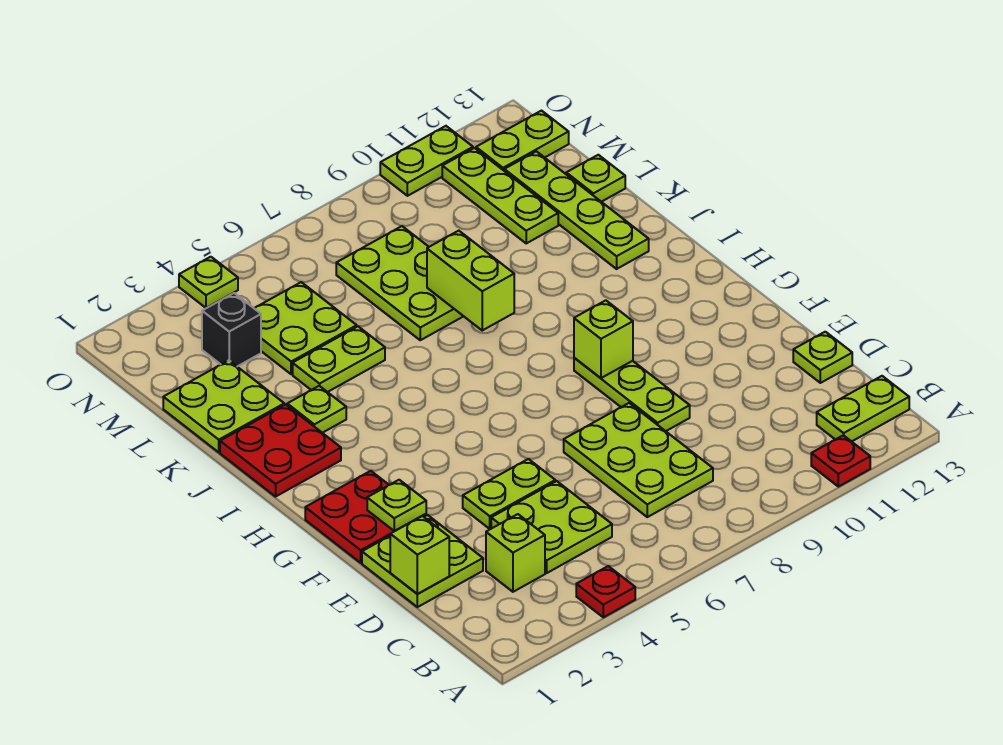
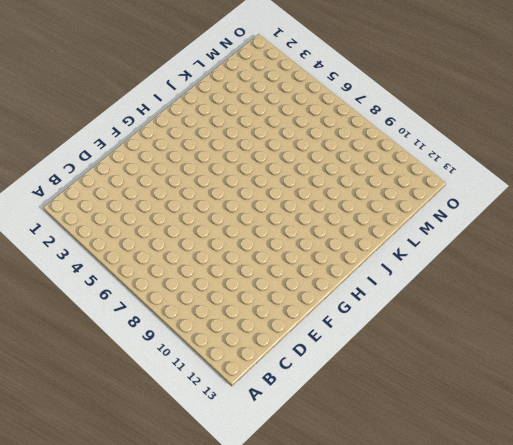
none -> red 1x1 plate [576,566,635,617]
none -> red 1x1 plate [811,435,870,487]
none -> lime 1x2 plate [817,376,909,442]

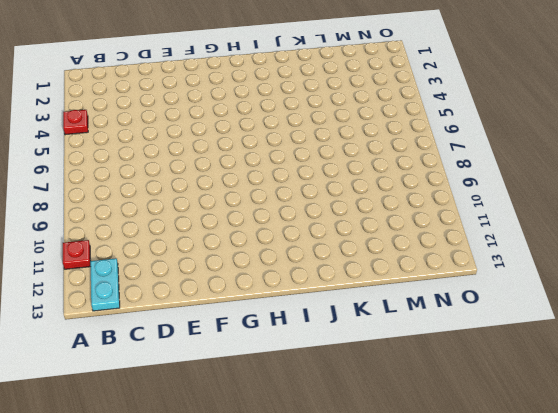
cyan 1x2 plate [90,258,120,311] -> lime 1x2 plate [817,376,909,442]
none -> lime 1x1 brick [486,514,545,592]
none -> lime 2x2 plate [491,481,612,573]
none -> lime 2x3 plate [564,403,713,517]

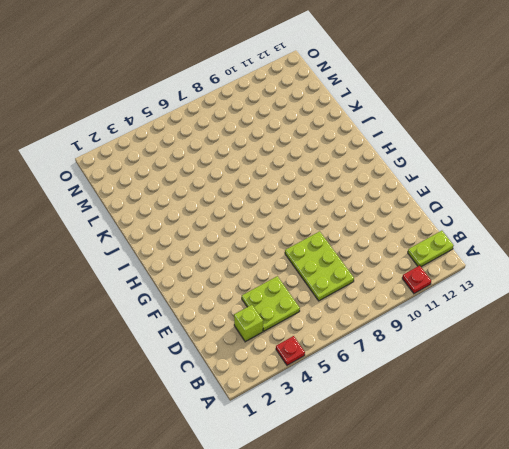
none -> lime 2x2 plate [362,515,483,607]
none -> lime 1x1 plate [793,332,852,383]
none -> lime 1x2 plate [463,459,555,529]

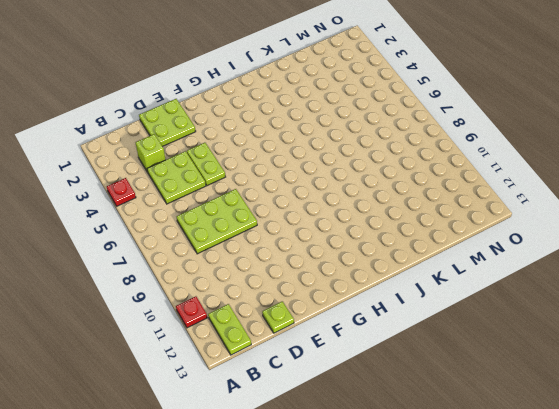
none -> lime 1x3 plate [574,358,690,431]
none -> red 2x2 plate [305,471,426,563]
none -> red 2x2 plate [220,404,341,497]

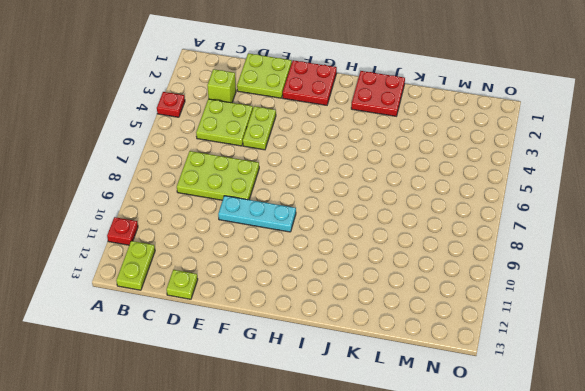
cyan 1x3 plate [218,196,296,232] -> lime 1x3 plate [574,358,690,431]
none -> lime 1x1 plate [287,386,346,433]
none -> lime 1x4 plate [504,151,649,269]
none -> lime 2x2 plate [163,360,284,452]

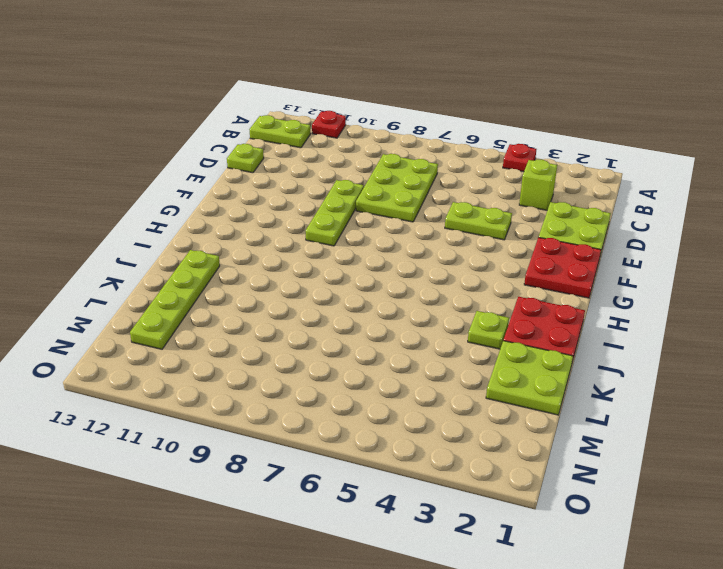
none -> lime 2x2 plate [491,481,612,573]
none -> lime 1x2 plate [293,327,385,392]
none -> lime 2x3 plate [336,226,463,340]

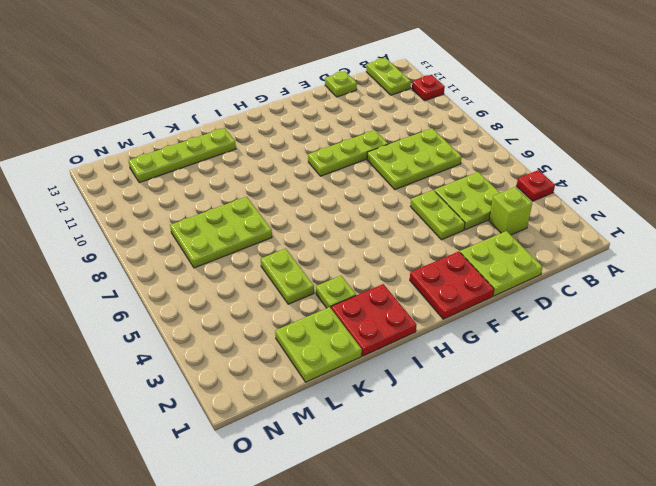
none -> lime 2x2 plate [254,282,357,374]
none -> lime 1x3 plate [442,148,558,243]
none -> lime 1x1 plate [566,155,625,202]

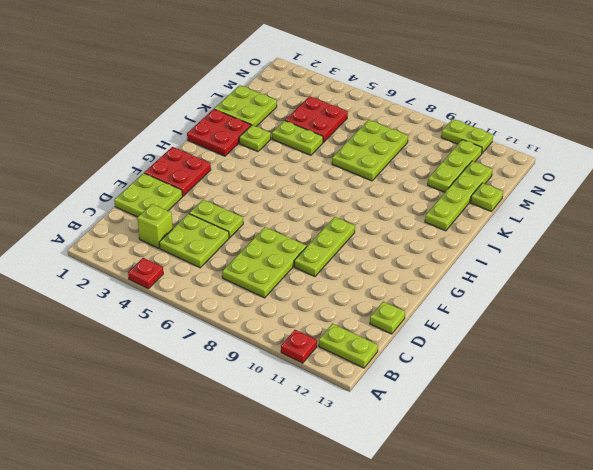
red 2x2 plate [285,96,348,142] -> lime 2x2 plate [254,282,357,374]
none -> black 1x1 brick [202,293,261,366]
none -> lime 1x2 plate [476,111,569,170]
none -> lime 1x1 plate [179,257,238,308]

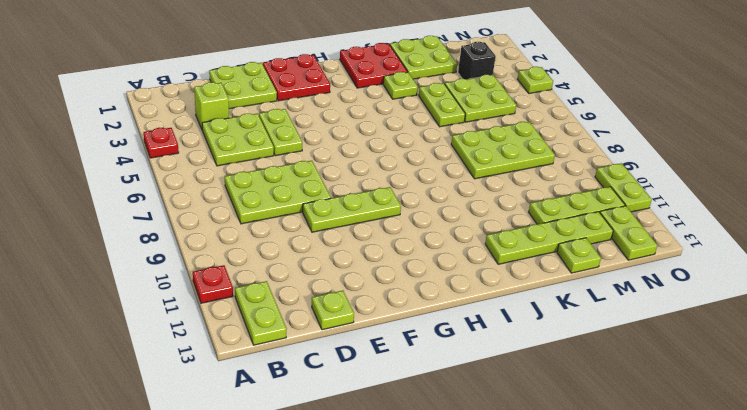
none -> lime 1x1 brick [390,516,449,594]
none -> lime 1x1 plate [367,480,426,531]
none -> lime 1x1 brick [574,300,633,378]

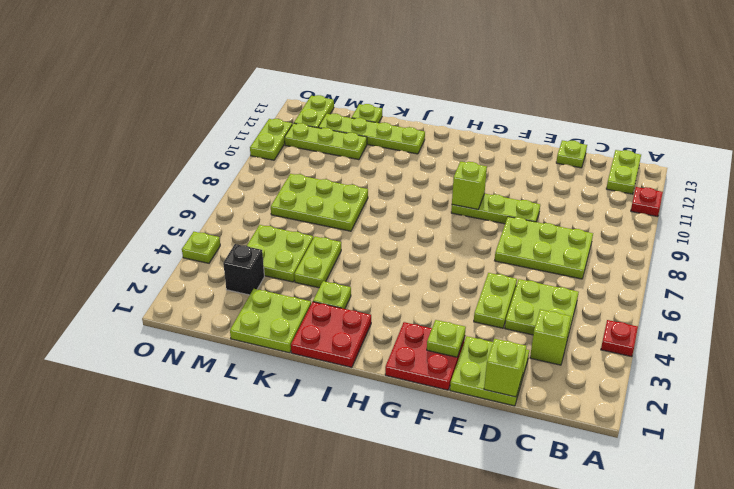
none -> lime 1x2 brick [427,231,514,330]

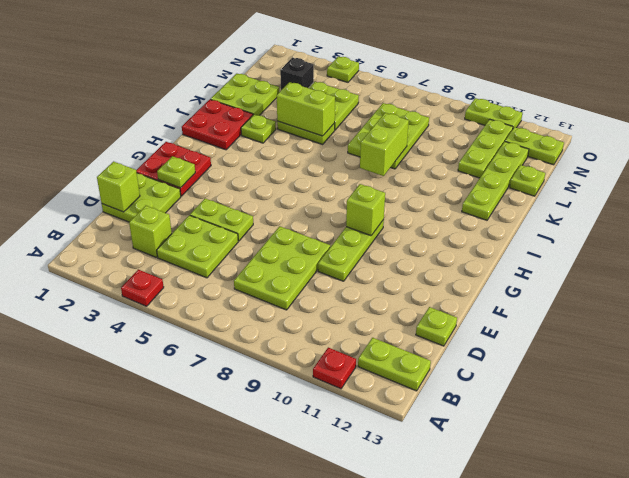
lime 1x2 brick [277,82,335,136] -> none

